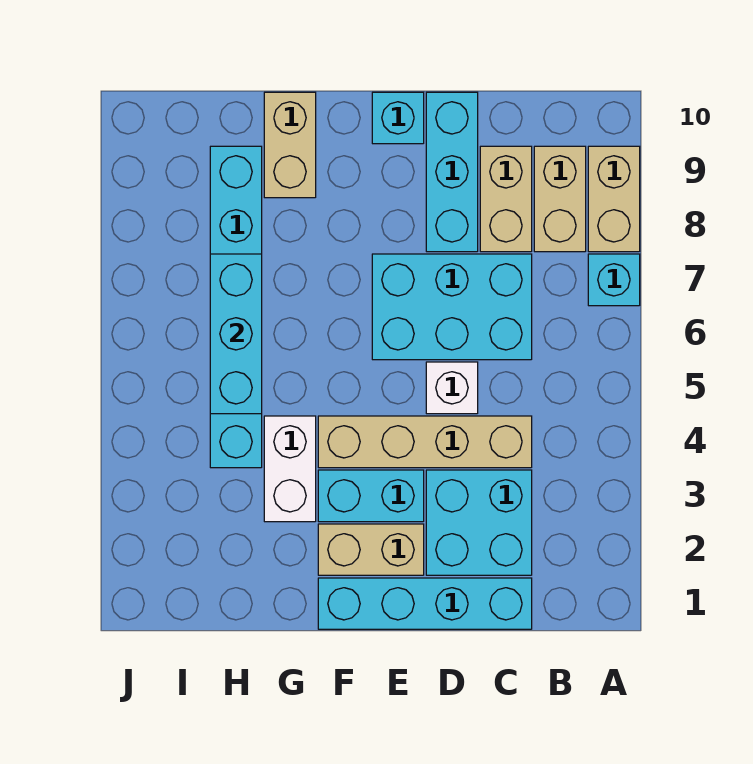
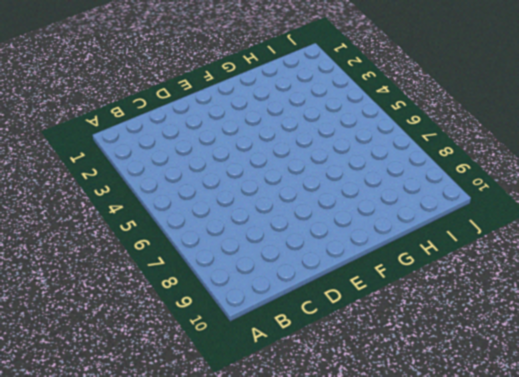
none -> cyan 1x1 brick [588,254,640,306]
none -> tan 1x2 brick [588,146,640,252]
none -> tan 1x2 brick [534,146,586,252]

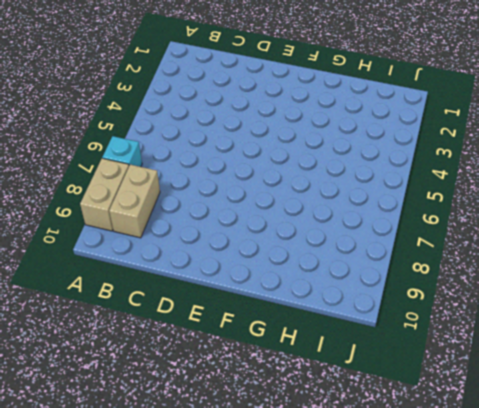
none -> cyan 1x4 brick [318,578,532,629]
none -> cyan 2x2 brick [426,470,532,575]
none -> tan 1x4 brick [318,416,532,468]

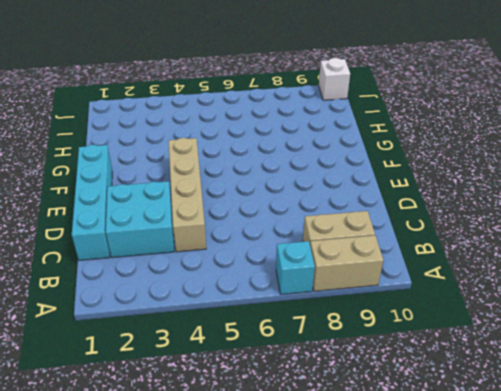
white 1x1 brick [319,58,350,100] -> white 1x1 brick moved to [426,362,478,414]
none -> cyan 2x3 brick [372,254,532,360]
none -> tan 1x2 brick [480,146,532,252]
none -> cyan 1x3 brick [426,92,478,252]

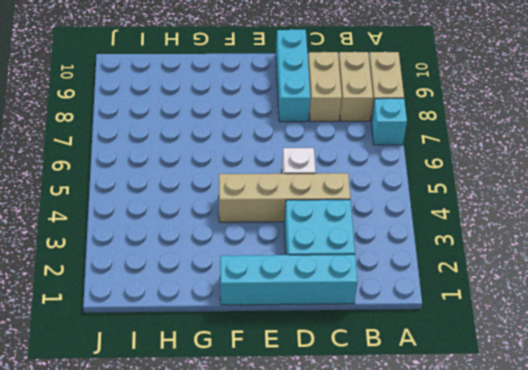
none -> cyan 2x3 brick [372,254,532,360]
none -> tan 1x2 brick [318,524,424,575]
none -> cyan 1x2 brick [318,470,424,522]

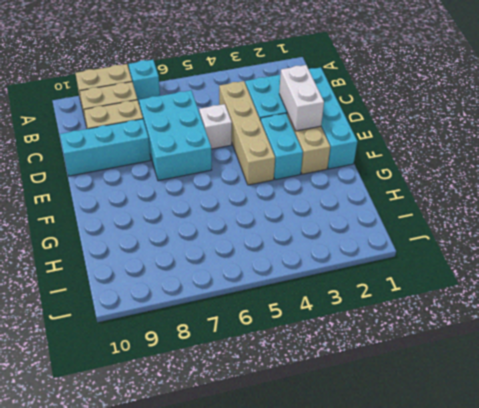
white 1x2 brick [279,65,324,131] -> white 1x2 brick turned to [264,416,316,522]
none -> cyan 1x1 brick [372,92,424,144]
none -> tan 1x2 brick [264,92,316,198]
none -> cyan 1x6 brick [210,146,262,468]

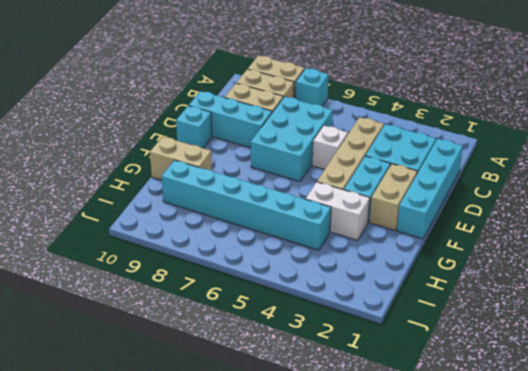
none -> cyan 1x3 brick [210,254,262,414]

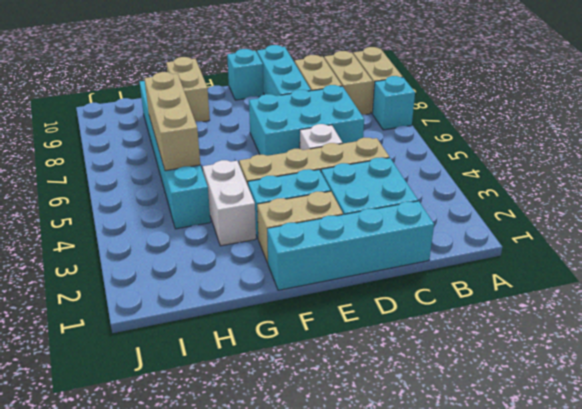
tan 1x3 brick [144,72,200,171] -> cyan 1x3 brick [210,254,262,414]

